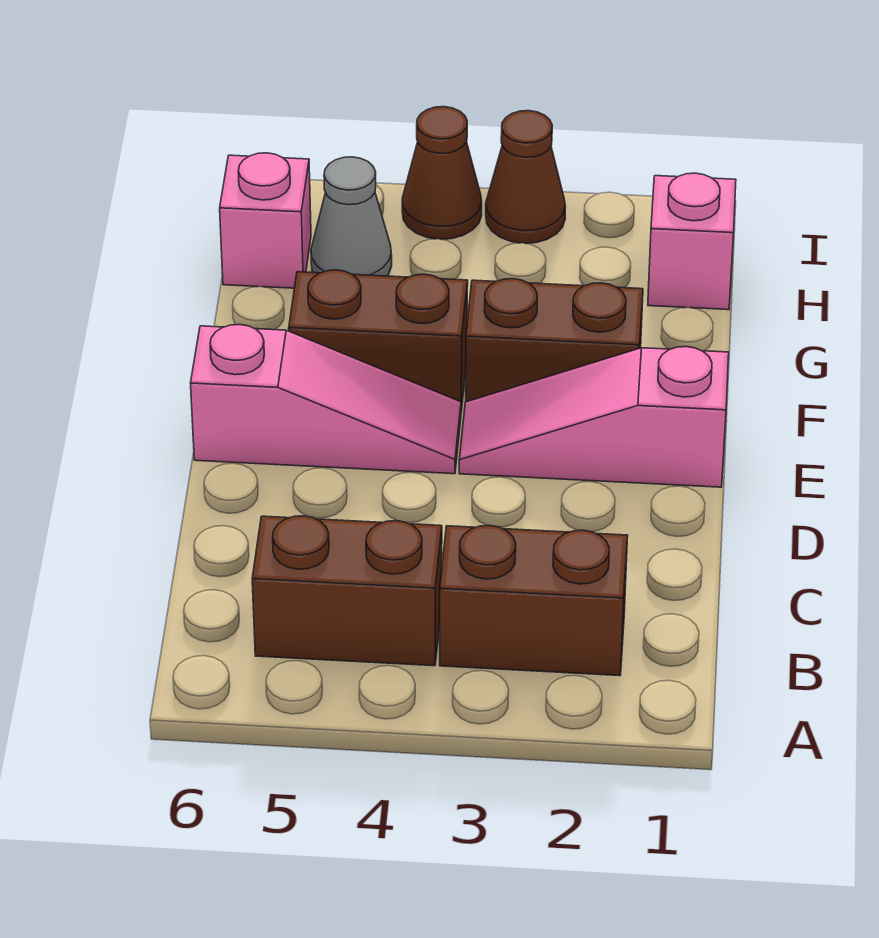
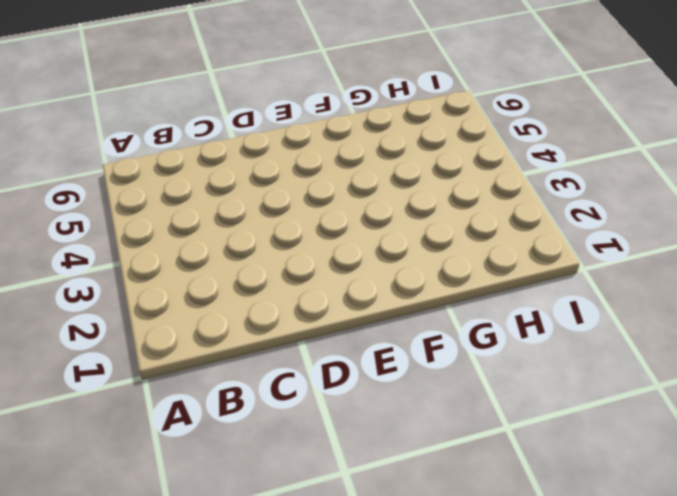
none -> brown 1x2 brick [440,525,628,676]
none -> brown 1x2 brick [252,516,442,666]

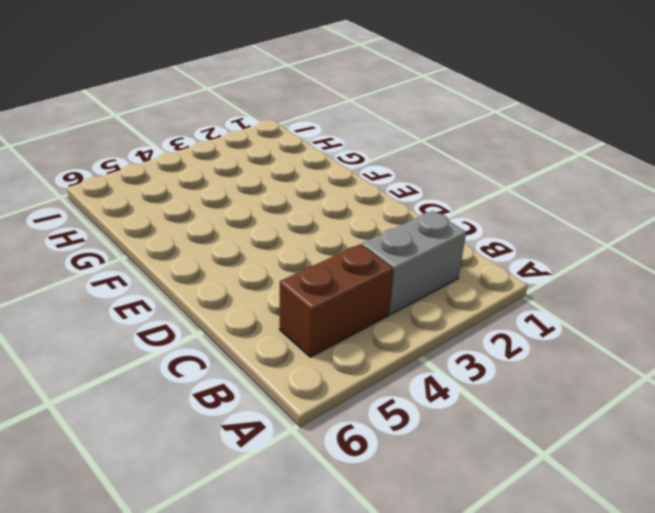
grey 1x2 brick [362,211,466,315] -> brown 1x2 brick [440,525,628,676]
none -> pink 1x3 slope [459,347,729,487]
none -> pink 1x3 slope [191,324,461,474]

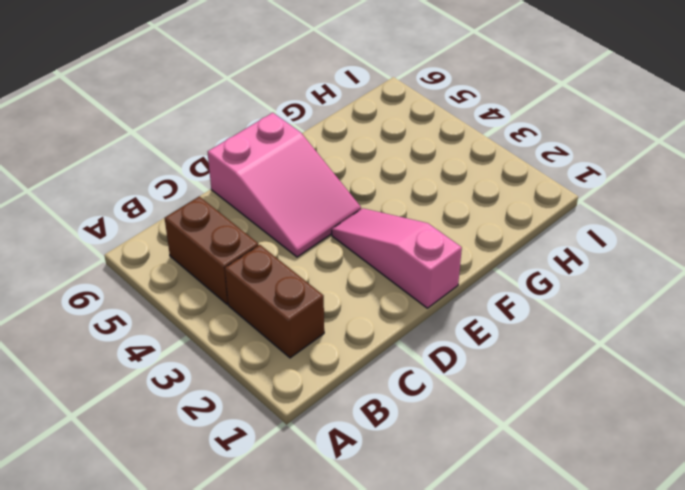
pink 2x3 slope [208,113,361,257] -> pink 1x3 slope [191,324,461,474]
none -> brown 1x2 brick [466,279,643,402]
none -> brown 1x2 brick [289,270,468,411]

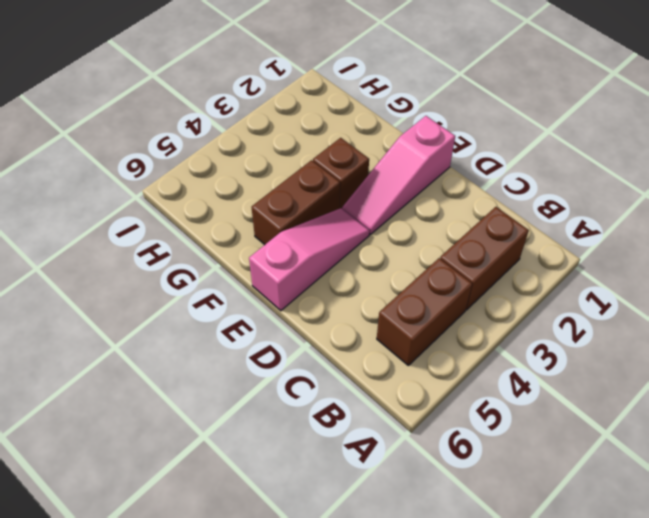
brown 1x1 brick [313,138,369,208] -> brown 1x2 brick [466,279,643,402]
none -> pink 1x1 brick [648,173,736,310]
none -> grey 1x1 cone [311,157,392,276]

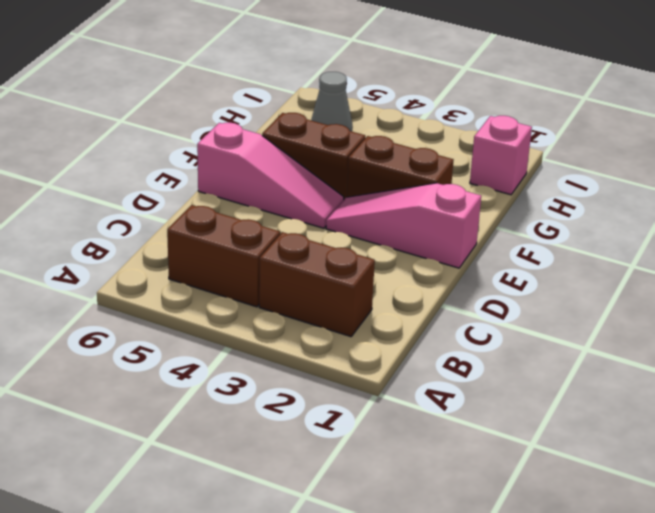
none -> pink 1x1 brick [220,153,311,288]
none -> brown 1x1 cone [486,111,566,243]

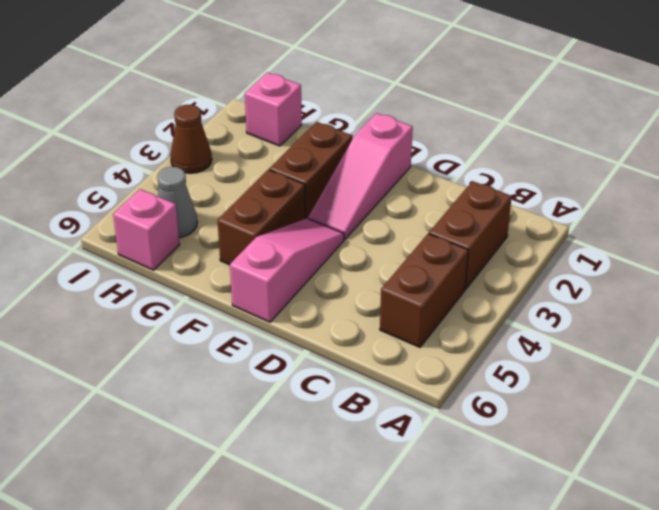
none -> brown 1x1 cone [402,107,482,239]

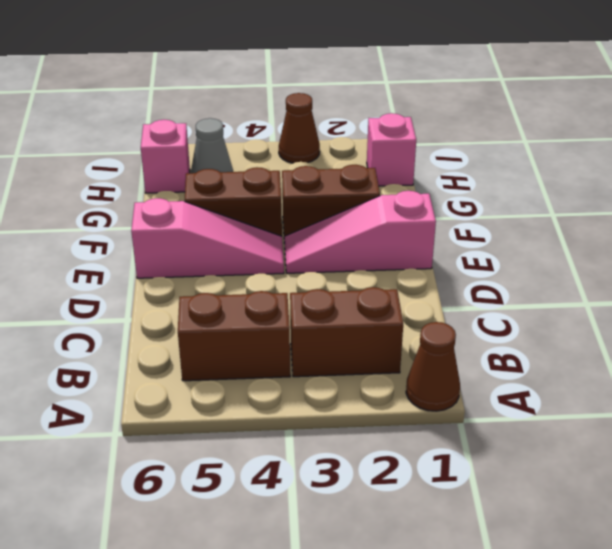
brown 1x1 cone [406,322,460,411] -> brown 1x1 cone moved to [402,107,482,239]

